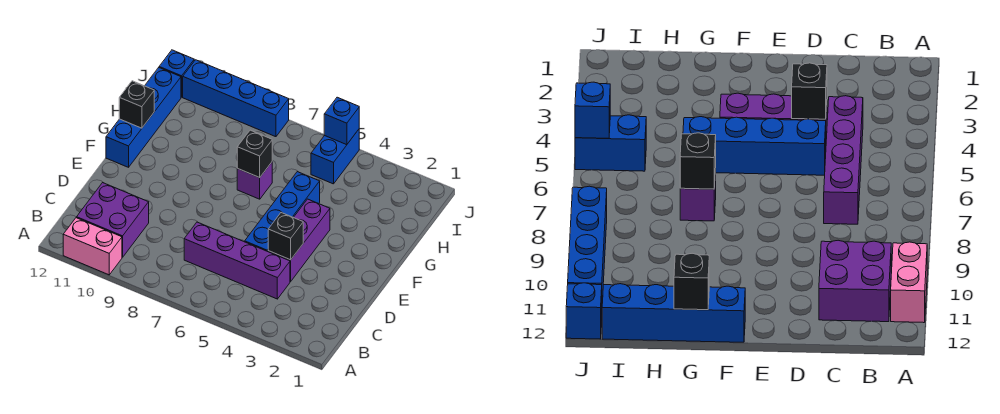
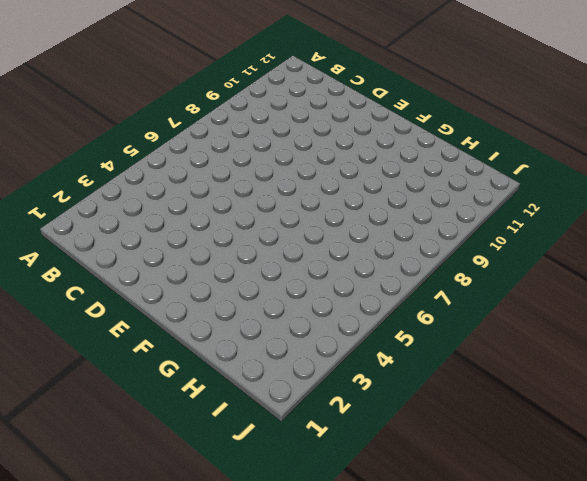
none -> pink 1x2 brick [63,218,122,275]
none -> purple 2x2 brick [77,183,149,257]
none -> purple 1x4 brick [184,222,290,299]

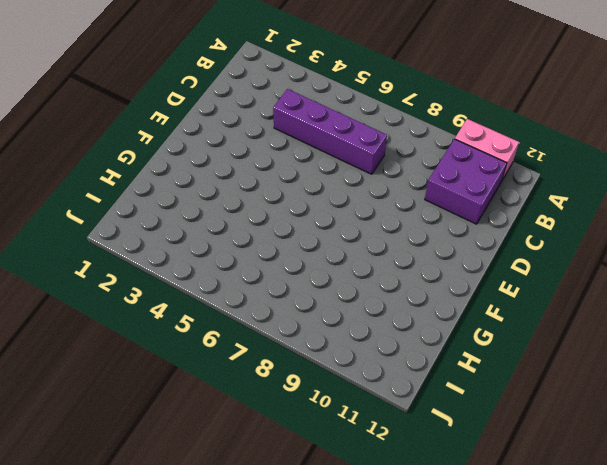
none -> purple 1x3 brick [268,199,330,281]
none -> blue 1x4 brick [245,172,320,252]
none -> blue 1x4 brick [106,68,181,167]

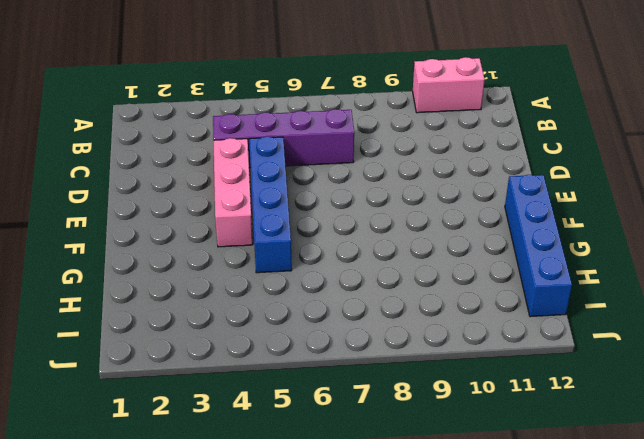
pink 1x3 brick [213,138,253,247] -> purple 1x3 brick [268,199,330,281]
none -> purple 2x2 brick [77,183,149,257]
none -> purple 1x1 brick [237,162,272,199]
none -> blue 1x2 brick [311,130,359,184]

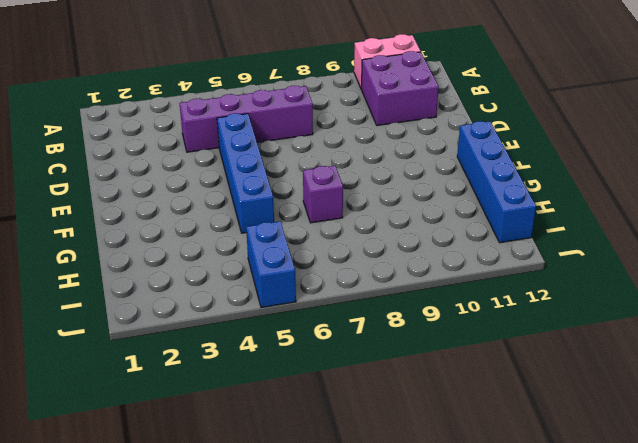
none -> purple 1x3 brick [268,199,330,281]
none -> blue 1x4 brick [183,60,289,137]
none -> blue 1x1 brick [159,50,194,97]

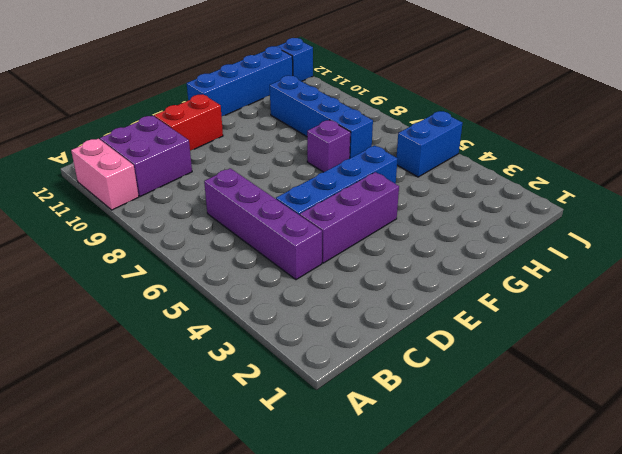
red 1x2 brick [154,95,223,150] -> none
blue 1x4 brick [270,75,373,158] -> blue 1x4 brick moved to [183,60,289,137]
none -> black 1x1 brick [268,213,303,260]
none -> black 1x1 brick [237,130,272,178]
none -> black 1x1 brick [119,81,154,128]

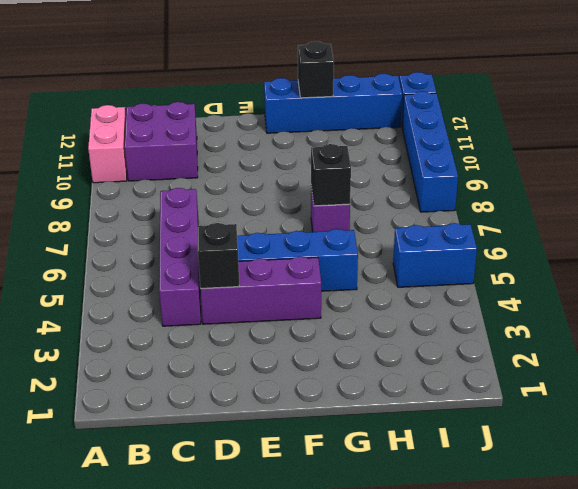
none -> blue 1x1 brick [324,97,359,145]

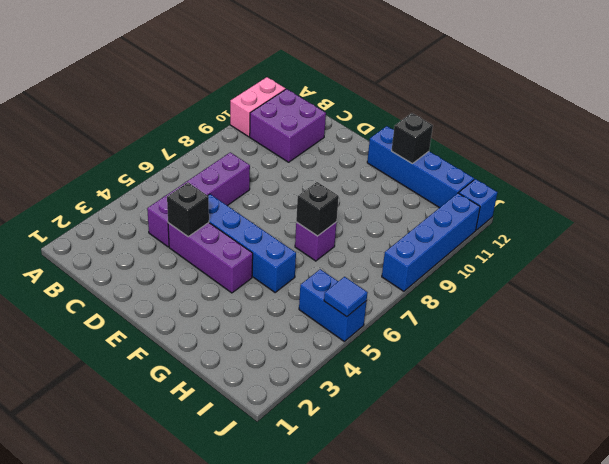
blue 1x1 tile [324,277,368,317] -> blue 1x1 brick [324,97,359,145]

